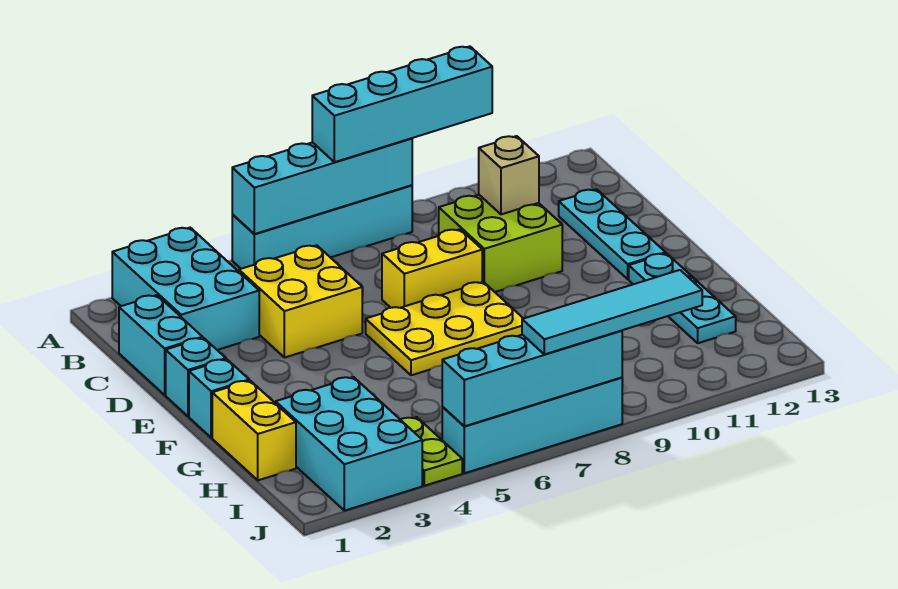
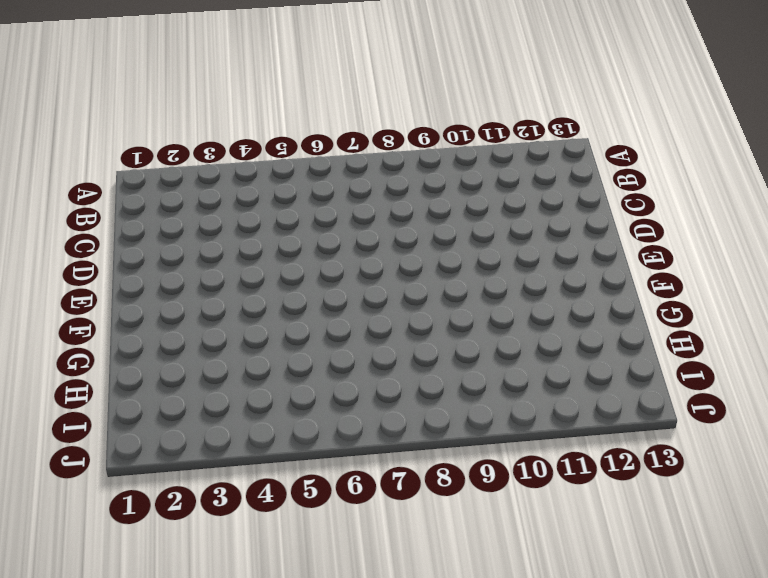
none -> cyan 2x3 brick [112,228,259,350]
none -> cyan 1x4 brick [232,185,412,269]
none -> cyan 1x2 brick [119,295,203,395]

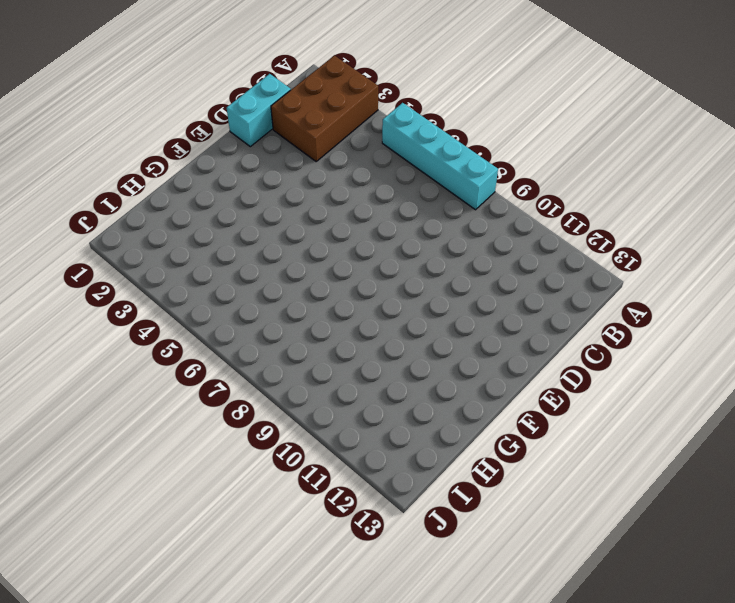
brown 2x3 brick [271,55,378,161] -> cyan 2x3 brick [112,228,259,350]
none -> yellow 2x2 brick [239,245,362,358]
none -> lime 2x2 brick [439,195,562,292]
none -> cyan 1x3 plate [559,189,666,279]

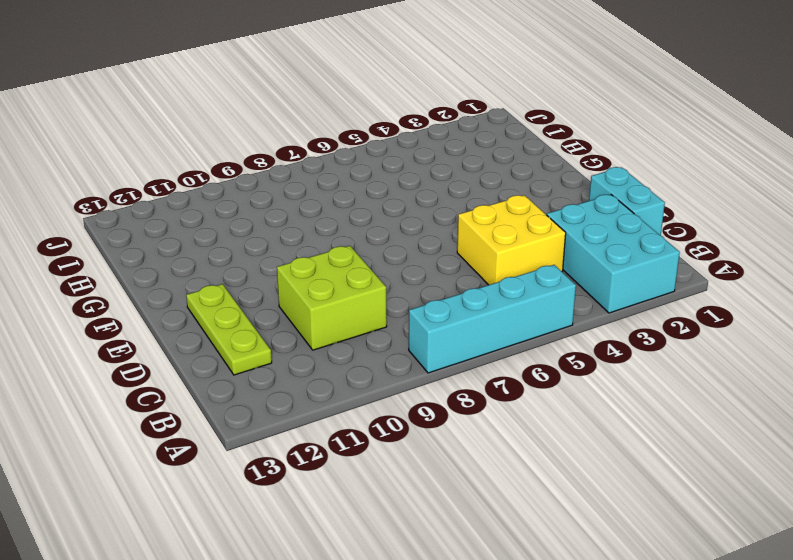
lime 1x3 plate [186,284,272,375] -> cyan 1x3 plate [559,189,666,279]
none -> yellow 1x2 brick [382,229,482,308]
none -> cyan 1x1 brick [166,338,226,416]
none -> yellow 2x3 plate [366,282,524,375]

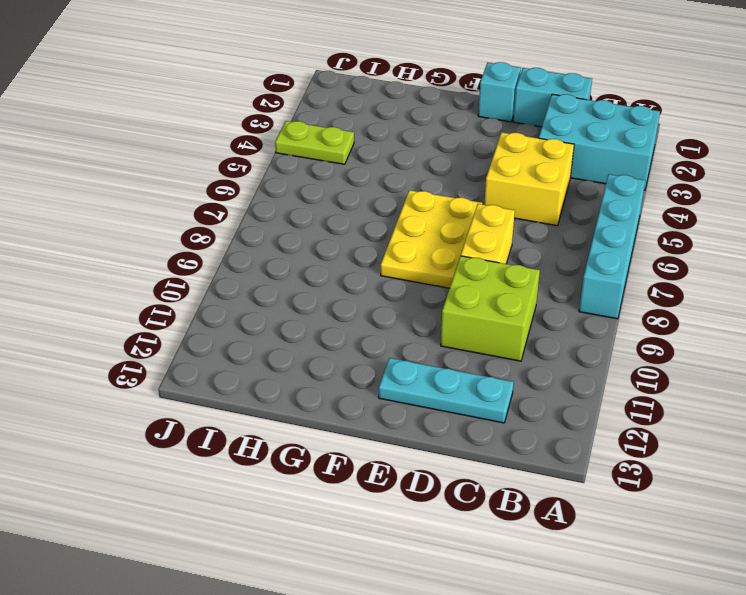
none -> cyan 1x1 brick [189,359,250,438]
none -> cyan 1x3 plate [629,253,736,343]
none -> yellow 1x2 brick [212,381,296,480]

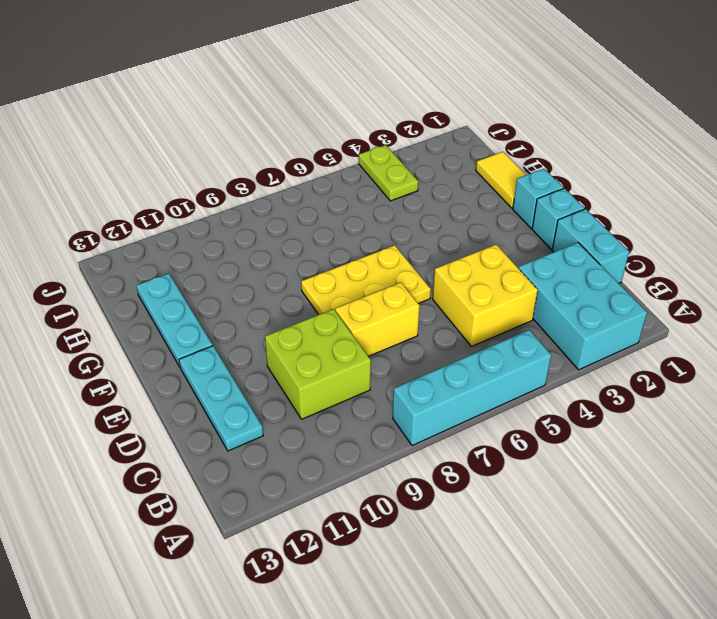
yellow 1x2 tile [476,152,526,208] -> yellow 1x2 brick [212,381,296,480]
none -> cyan 2x3 brick [276,377,422,511]
none -> cyan 1x4 brick [442,377,622,473]
none -> cyan 1x4 brick [232,138,412,234]

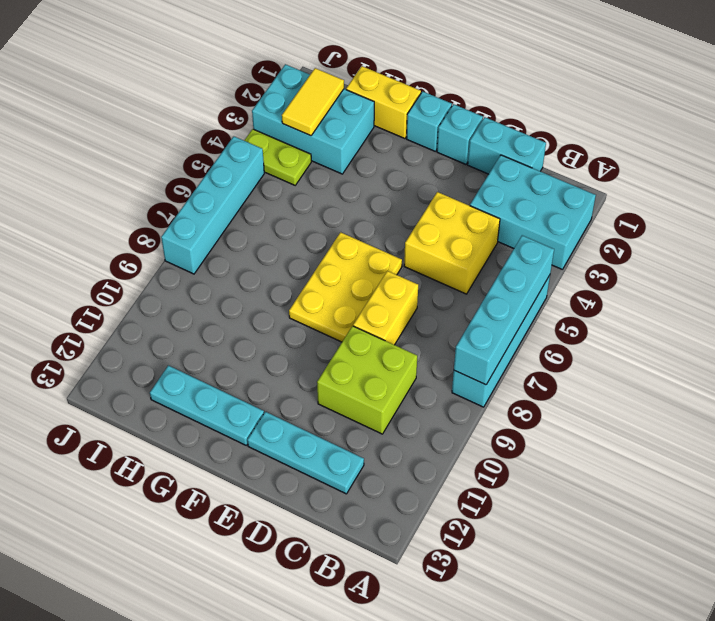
yellow 1x2 tile [282,68,344,136] -> none
none -> tan 1x1 brick [479,136,539,214]
none -> cyan 1x4 brick [442,331,622,426]
none -> cyan 1x4 brick [312,46,492,162]

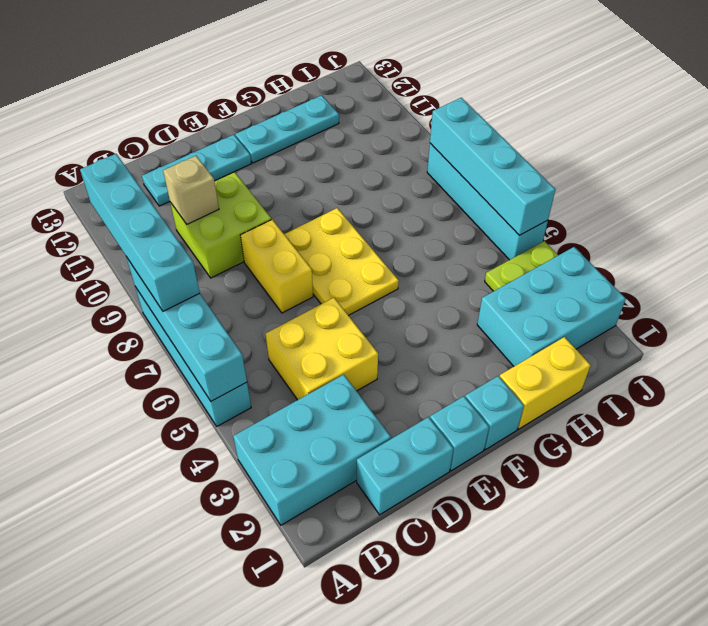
none -> cyan 1x4 tile [522,270,702,354]

